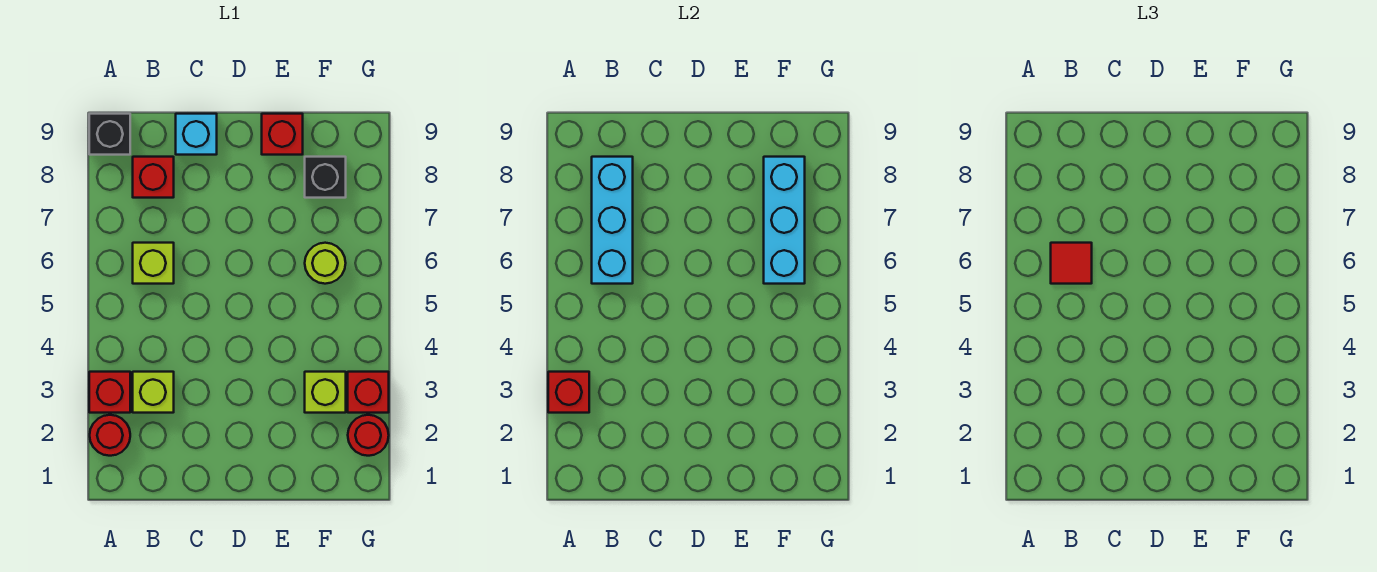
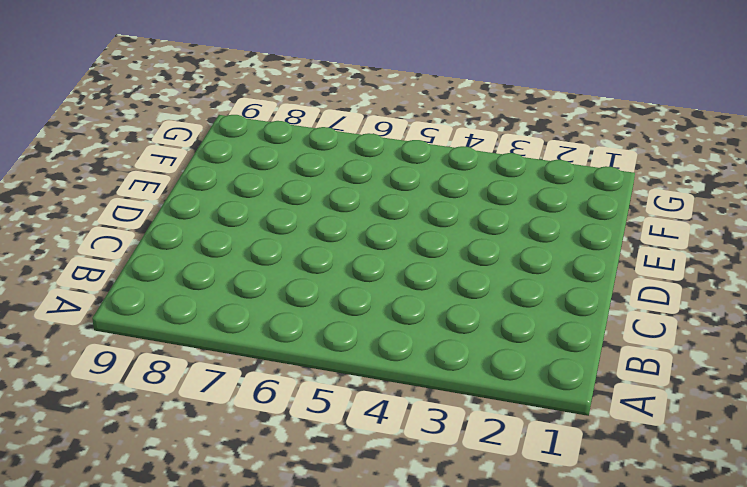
none -> red 1x1 round brick [90,415,130,456]
none -> red 1x1 brick [89,372,130,413]
none -> black 1x1 brick [89,114,130,155]

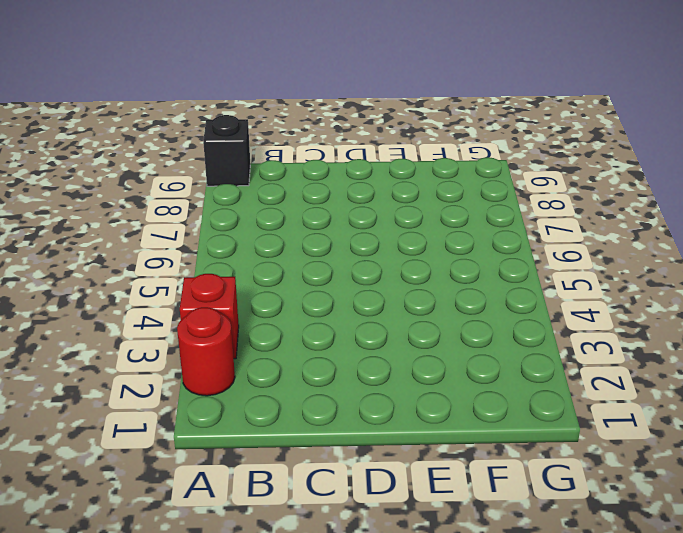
none -> lime 1x1 brick [133,372,174,413]
none -> lime 1x1 brick [133,243,174,284]
none -> red 1x1 brick [133,157,174,198]

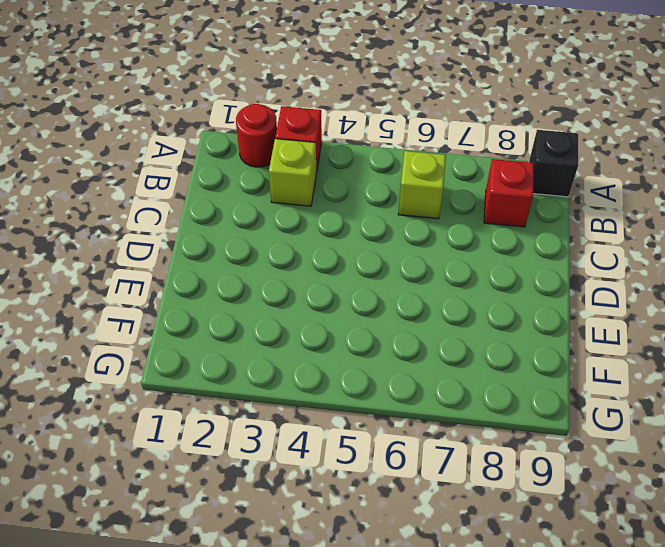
none -> cyan 1x1 brick [176,114,217,155]
none -> red 1x1 brick [262,114,303,155]
none -> lime 1x1 brick [305,372,346,413]

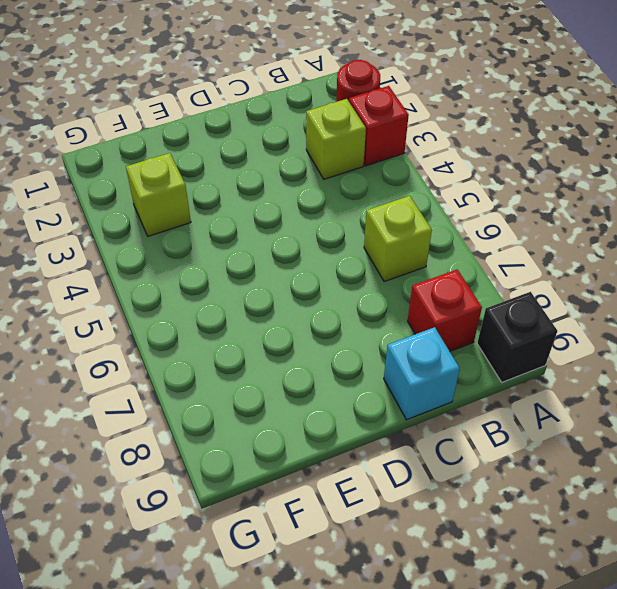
none -> red 1x1 brick [262,114,303,155]
none -> lime 1x1 round brick [305,243,346,284]
none -> black 1x1 brick [305,157,346,198]

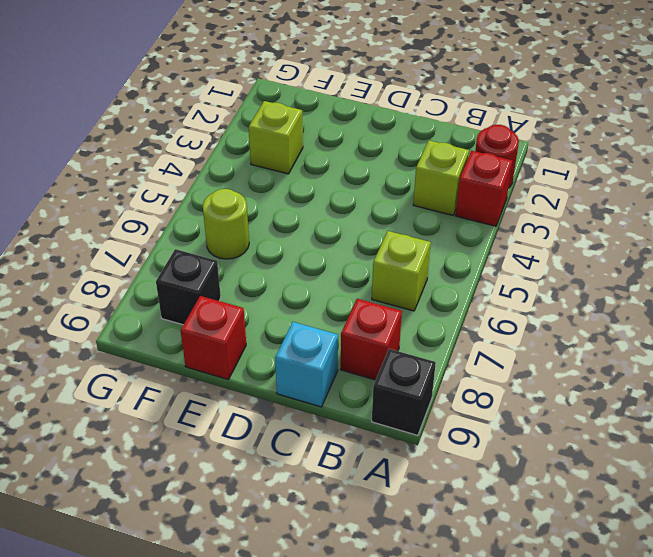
none -> red 1x1 round brick [348,415,389,456]
none -> red 1x1 brick [348,372,389,413]
none -> red 1x1 brick [548,372,589,413]

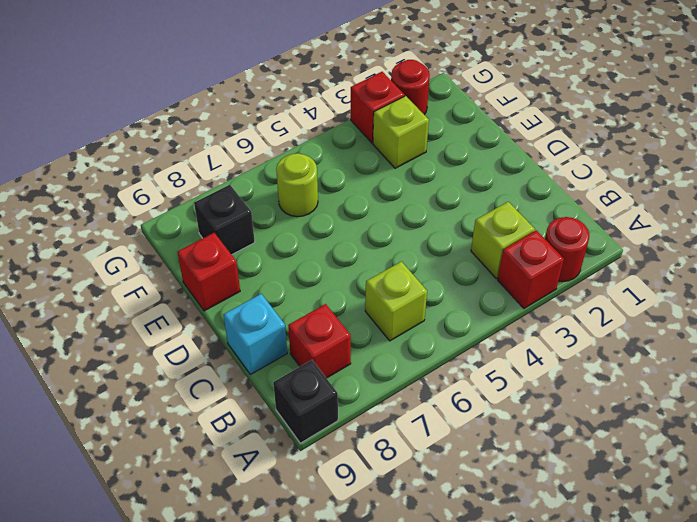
none -> red 1x1 brick [548,372,589,413]
none -> cyan 1x3 brick [592,157,633,284]
none -> cyan 1x3 brick [764,157,805,284]

